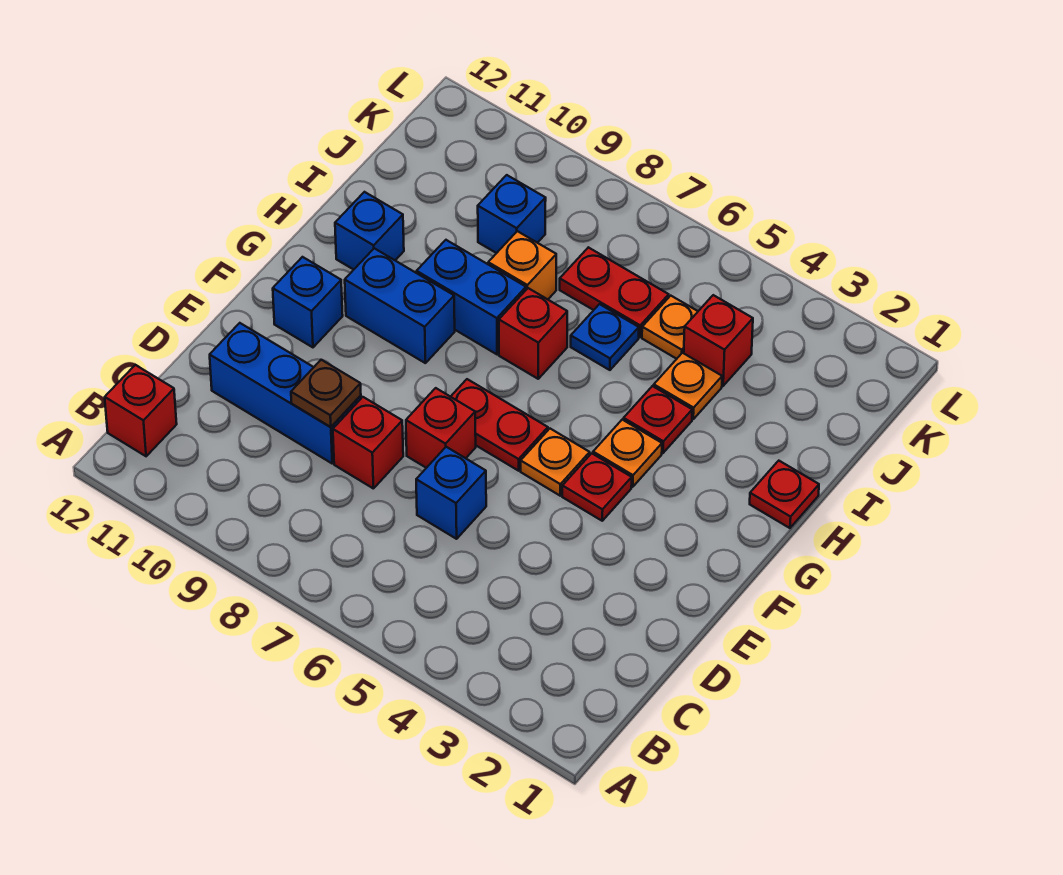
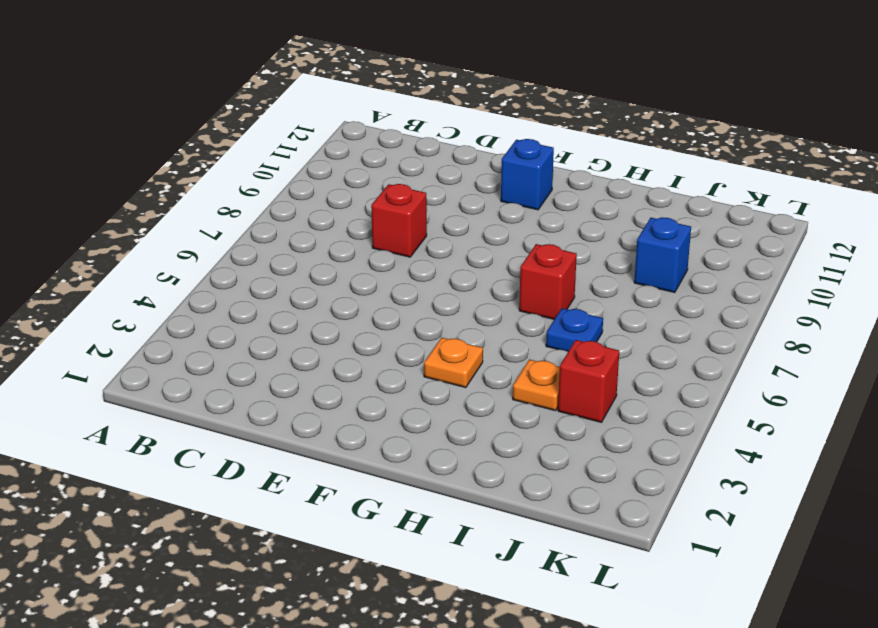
none -> red 1x1 brick [105,365,177,456]
none -> blue 1x1 brick [416,447,486,539]
none -> blue 1x3 brick [210,323,361,463]

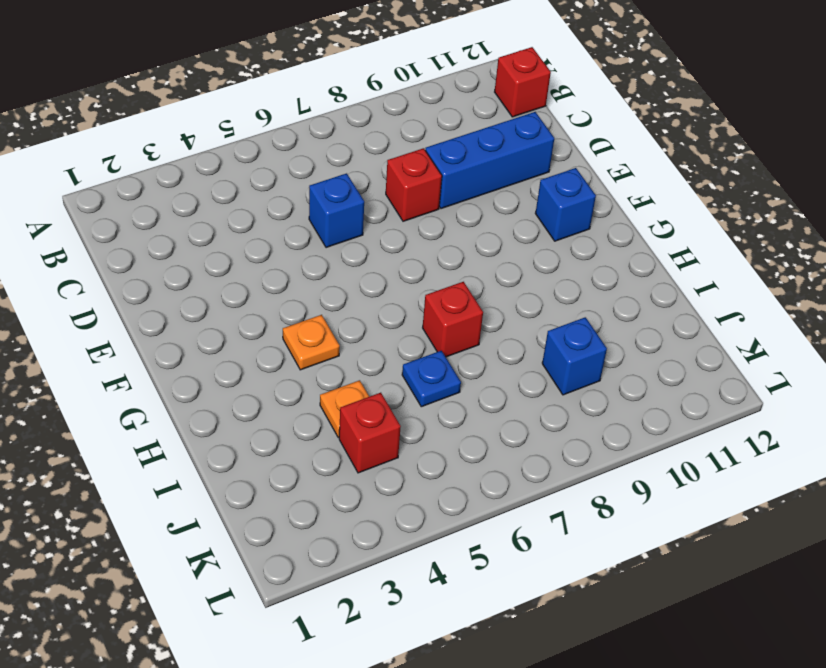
none -> red 1x1 brick [406,388,476,468]
none -> red 1x1 plate [562,453,632,521]
none -> orange 1x1 plate [521,429,590,496]

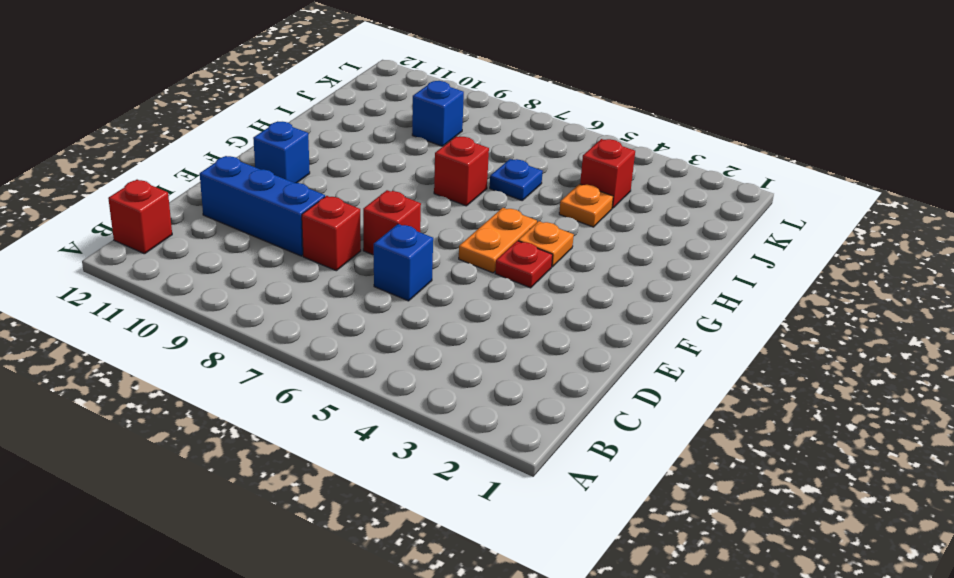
orange 1x2 plate [459,208,537,273] -> orange 1x1 plate [521,429,590,496]
none -> red 1x2 plate [451,379,548,471]
none -> blue 1x2 brick [345,248,455,363]
none -> red 1x1 plate [750,461,819,528]

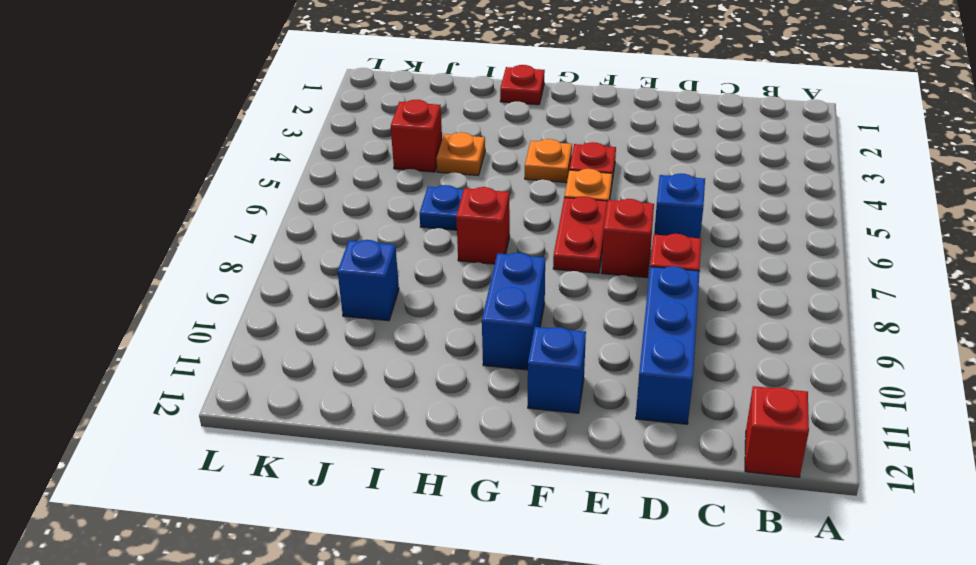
none -> red 1x1 plate [624,386,692,453]
none -> blue 1x2 brick [417,240,526,354]
none -> blue 1x1 brick [335,192,404,270]

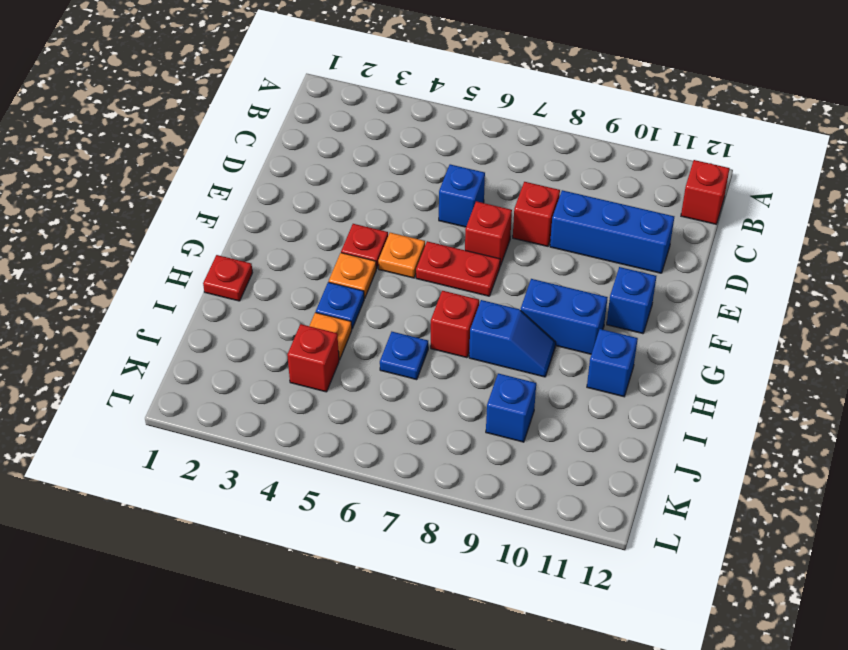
blue 1x1 plate [316,282,364,329] -> red 1x1 plate [624,386,692,453]
blue 1x2 slope [469,300,556,377] -> blue 1x2 brick [417,240,526,354]
none -> orange 1x1 brick [488,231,556,299]
none -> orange 1x1 plate [642,296,698,359]
none -> red 1x2 plate [560,247,669,337]

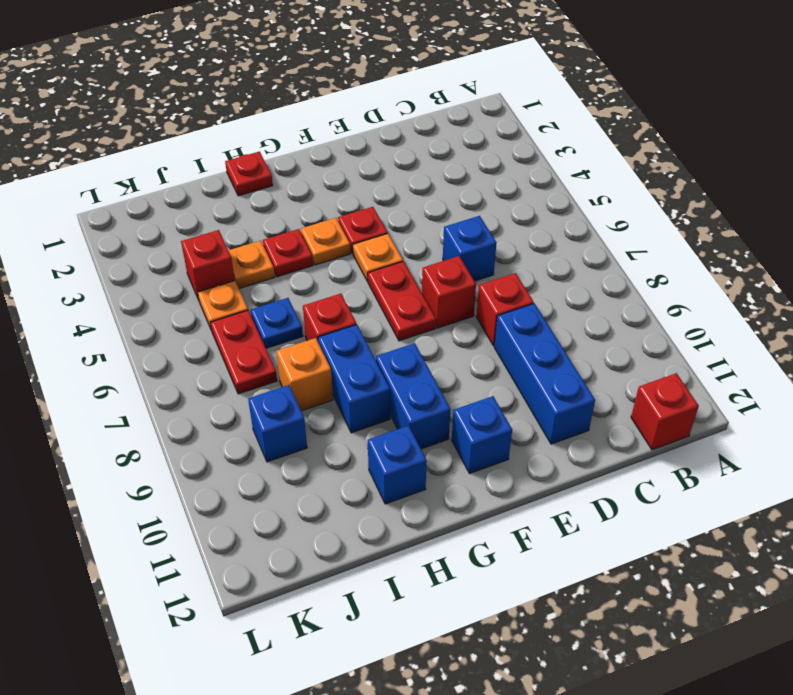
none -> brown 1x1 plate [291,360,361,427]

